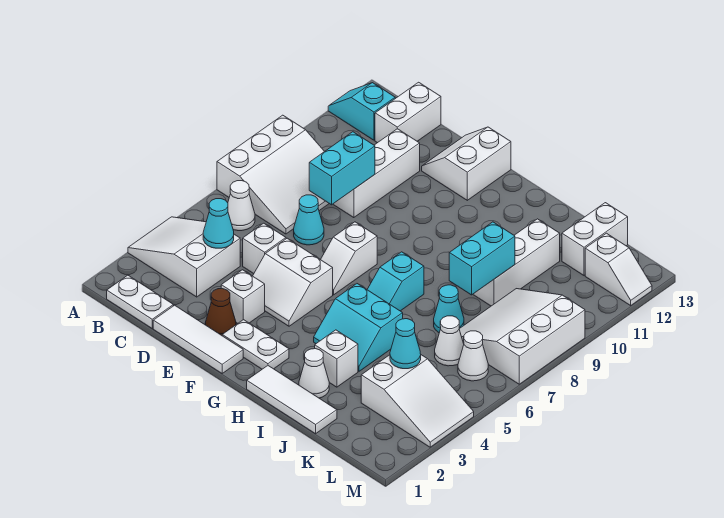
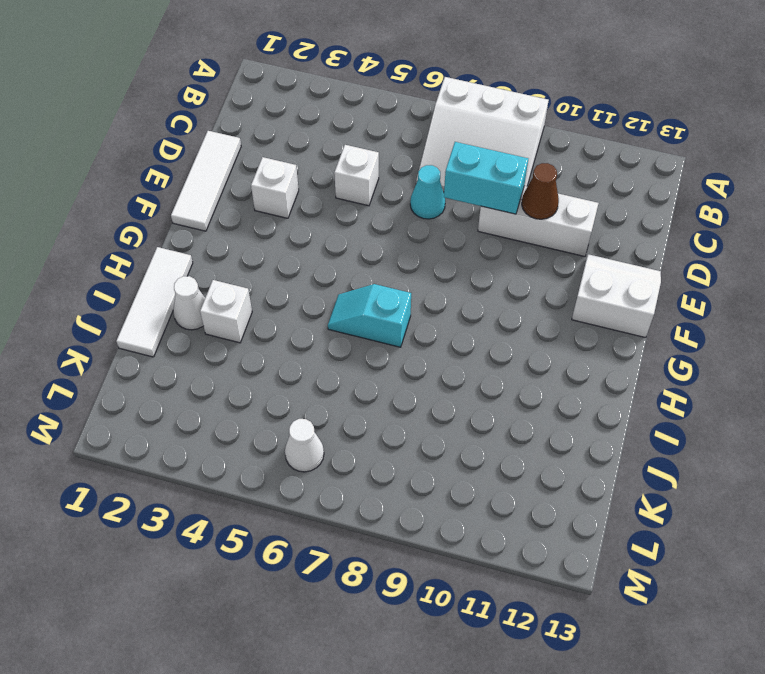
brown 1x1 cone [522,163,559,219] -> brown 1x1 cone moved to [205,289,236,335]
none -> white 2x3 slope [128,217,240,297]
none -> cyan 1x2 slope [328,83,395,140]
none -> white 1x2 plate [107,275,173,328]
none -> white 1x1 cone [228,181,255,231]

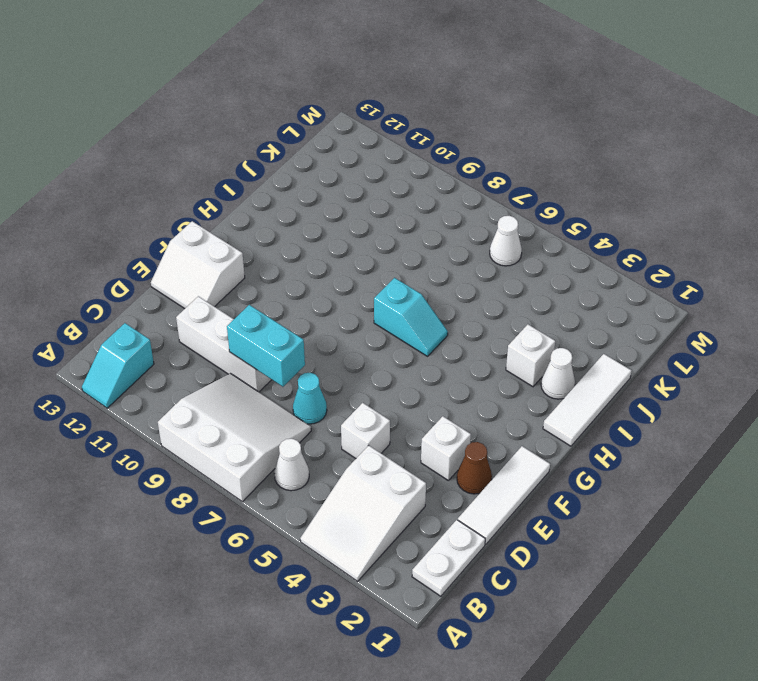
none -> white 1x2 brick [375,82,441,143]
none -> white 2x2 slope [253,238,333,326]
none -> white 1x2 plate [222,320,289,369]
none -> white 1x2 slope [321,222,377,295]

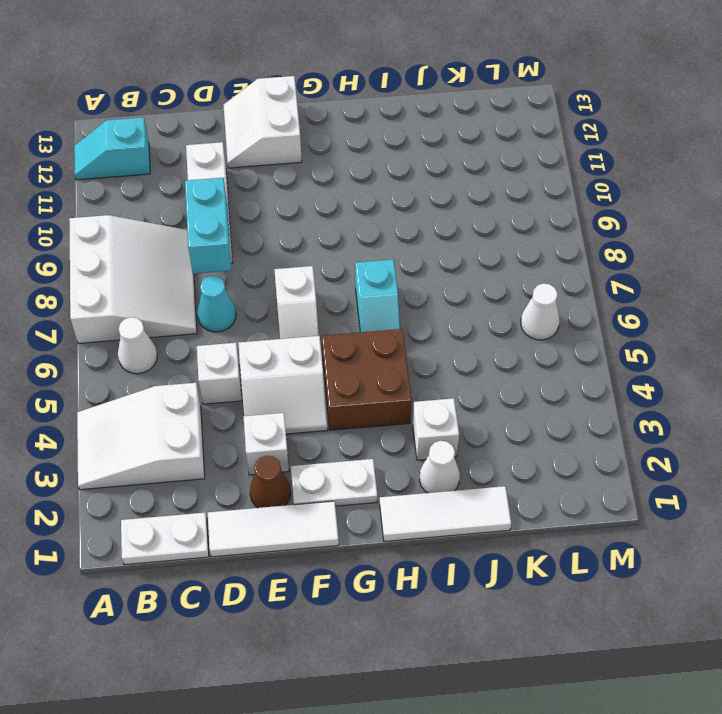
brown 2x2 brick [322,329,412,430] -> cyan 2x2 slope [314,284,403,371]
none -> white 1x2 brick [375,82,441,143]
none -> cyan 1x1 cone [434,285,464,333]
none -> white 1x3 brick [473,219,560,306]
none -> white 2x3 slope [361,355,474,447]

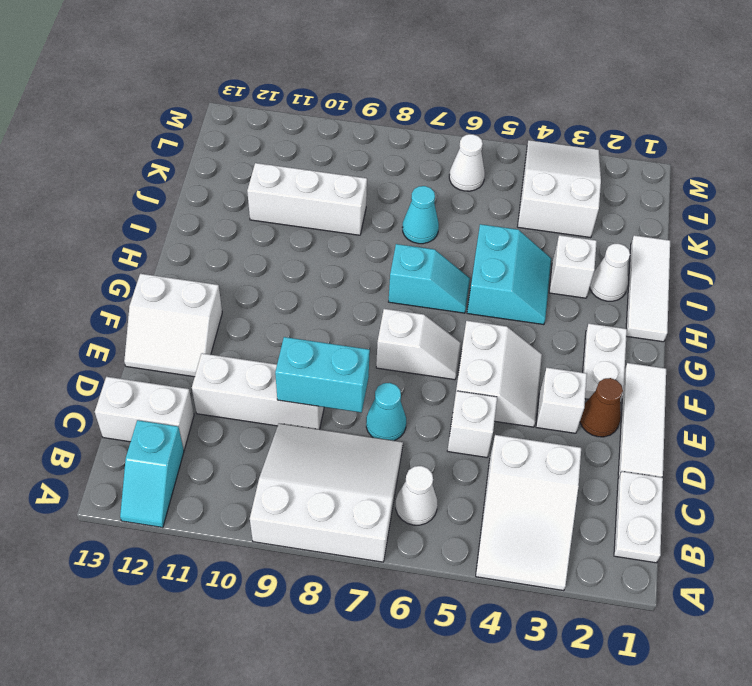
none -> white 1x1 cone [435,316,464,366]
none -> white 3x3 slope [459,289,585,384]
none -> white 1x2 brick [562,203,628,275]
none -> white 1x2 slope [585,233,652,305]

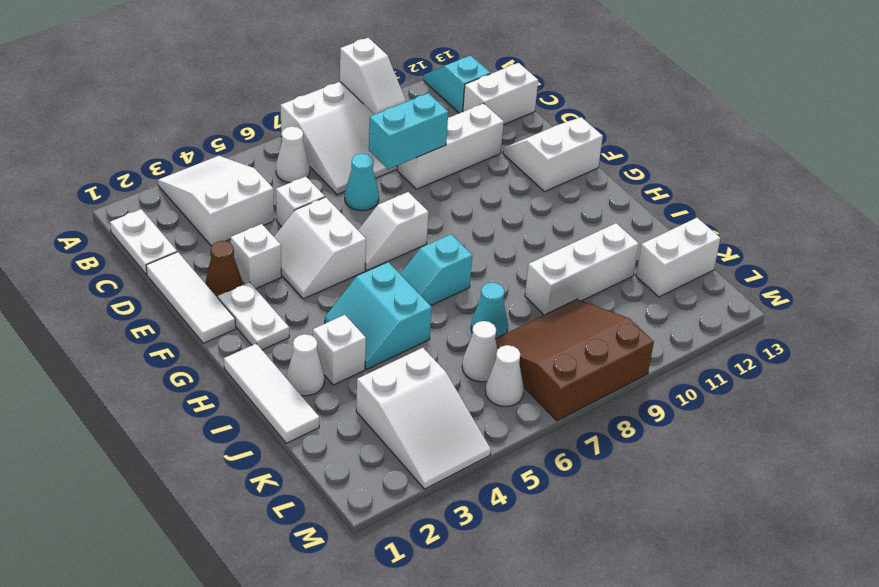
white 1x2 slope [340,38,406,115] -> white 1x2 slope moved to [585,233,652,305]
brown 3x3 slope [495,299,654,421] -> white 3x3 slope [459,289,585,384]
none -> cyan 1x1 cone [203,199,234,248]
none -> cyan 1x2 brick [449,222,515,295]
none -> cyan 1x1 cone [390,319,421,369]

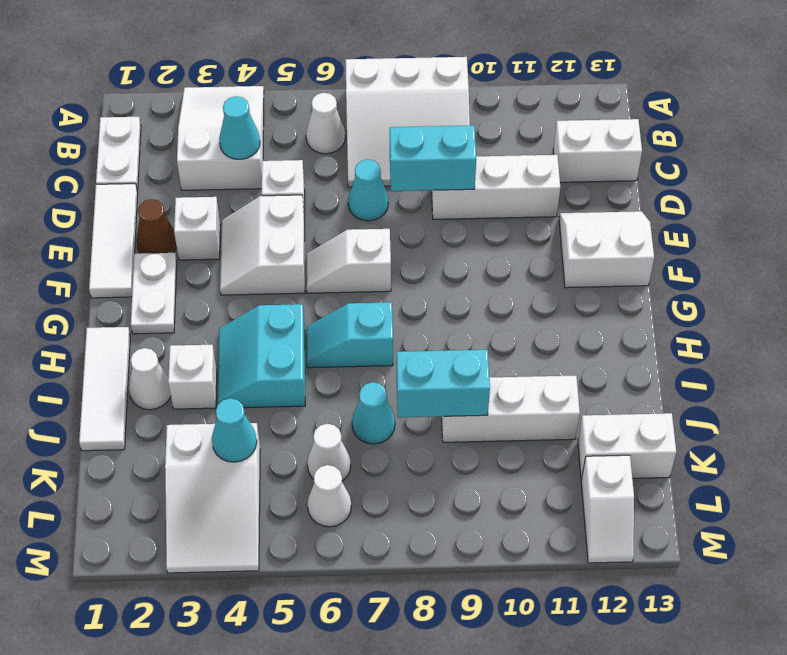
none -> cyan 1x2 slope [328,83,395,140]
none -> white 3x3 slope [459,289,585,384]

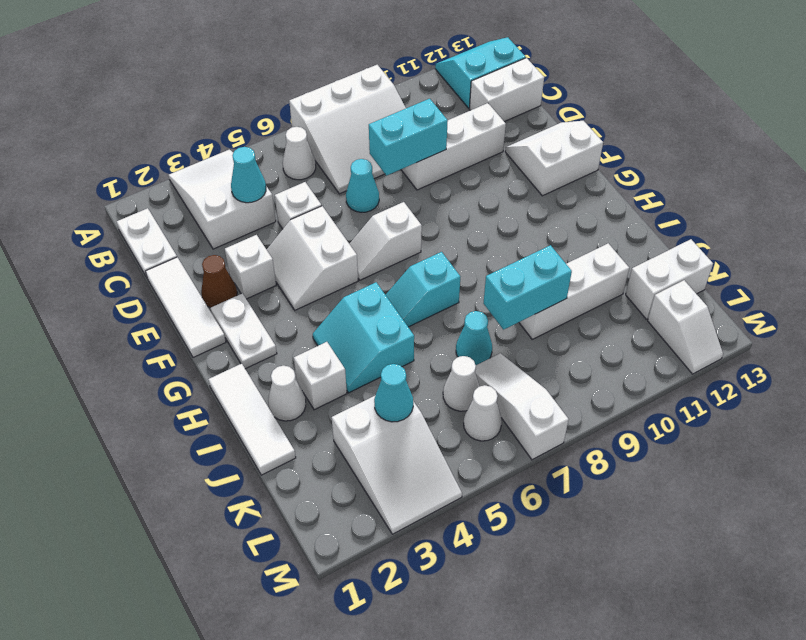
cyan 2x2 slope [435,37,526,108] -> cyan 1x2 slope [328,83,395,140]
white 1x3 slope [475,353,569,460] -> white 3x3 slope [459,289,585,384]

